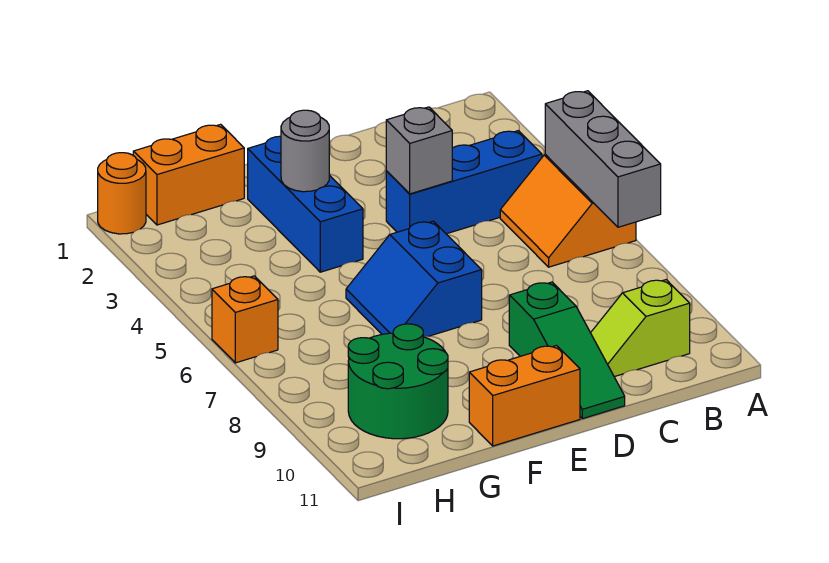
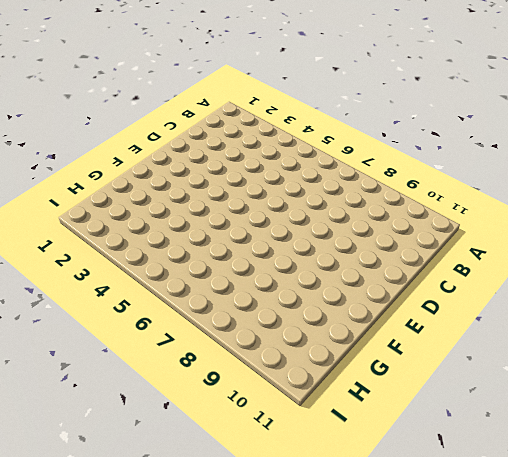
none -> orange 2x2 slope [500,155,636,267]
none -> blue 1x3 brick [386,131,542,234]
none -> lime 1x2 slope [591,280,690,377]

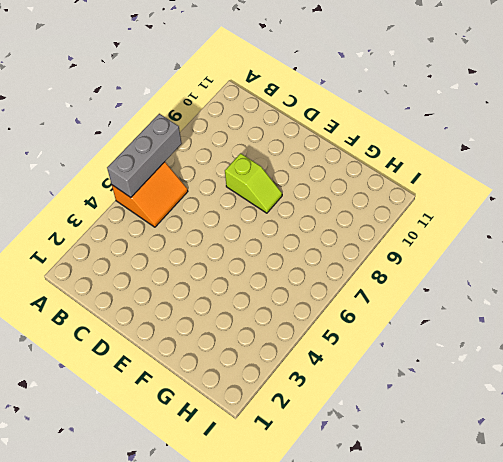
lime 1x2 slope [225,153,282,213] -> lime 1x2 slope moved to [591,280,690,377]
none -> blue 1x3 brick [386,131,542,234]
none -> green 1x3 slope [509,282,625,419]
none -> blue 2x2 slope [346,221,482,337]

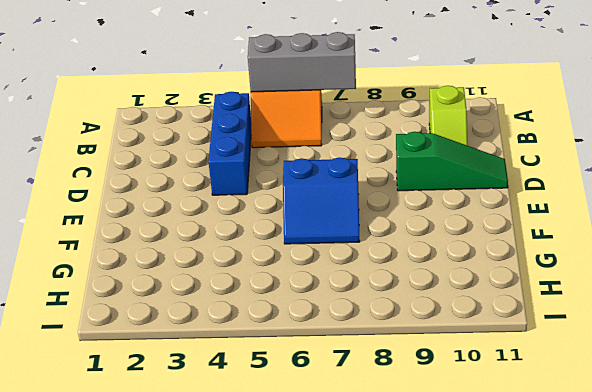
none -> orange 1x2 brick [469,346,580,446]
none -> blue 1x3 brick [248,136,363,272]
none -> orange 1x2 brick [133,124,244,225]

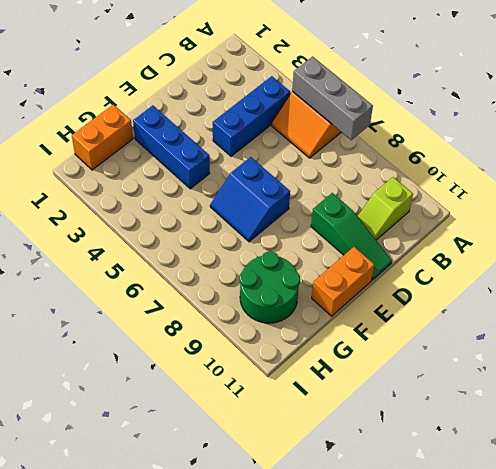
none -> orange 1x1 round brick [98,153,146,234]
none -> orange 1x1 brick [212,276,278,363]
none -> grey 1x1 brick [386,107,452,194]

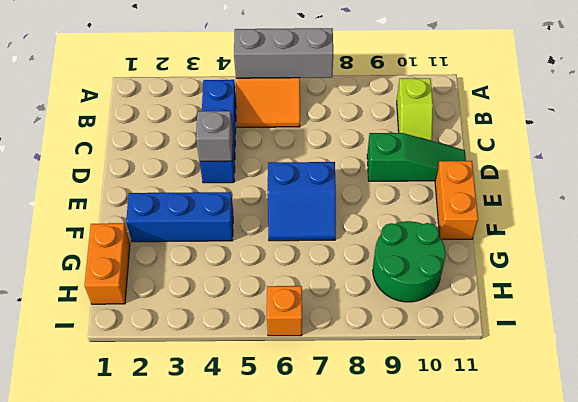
none -> orange 1x1 round brick [98,153,146,234]
none -> grey 1x1 round brick [281,110,329,192]

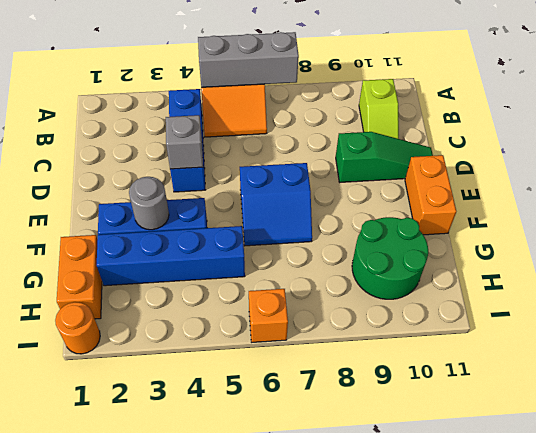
blue 1x4 brick [97,226,245,286] -> none

